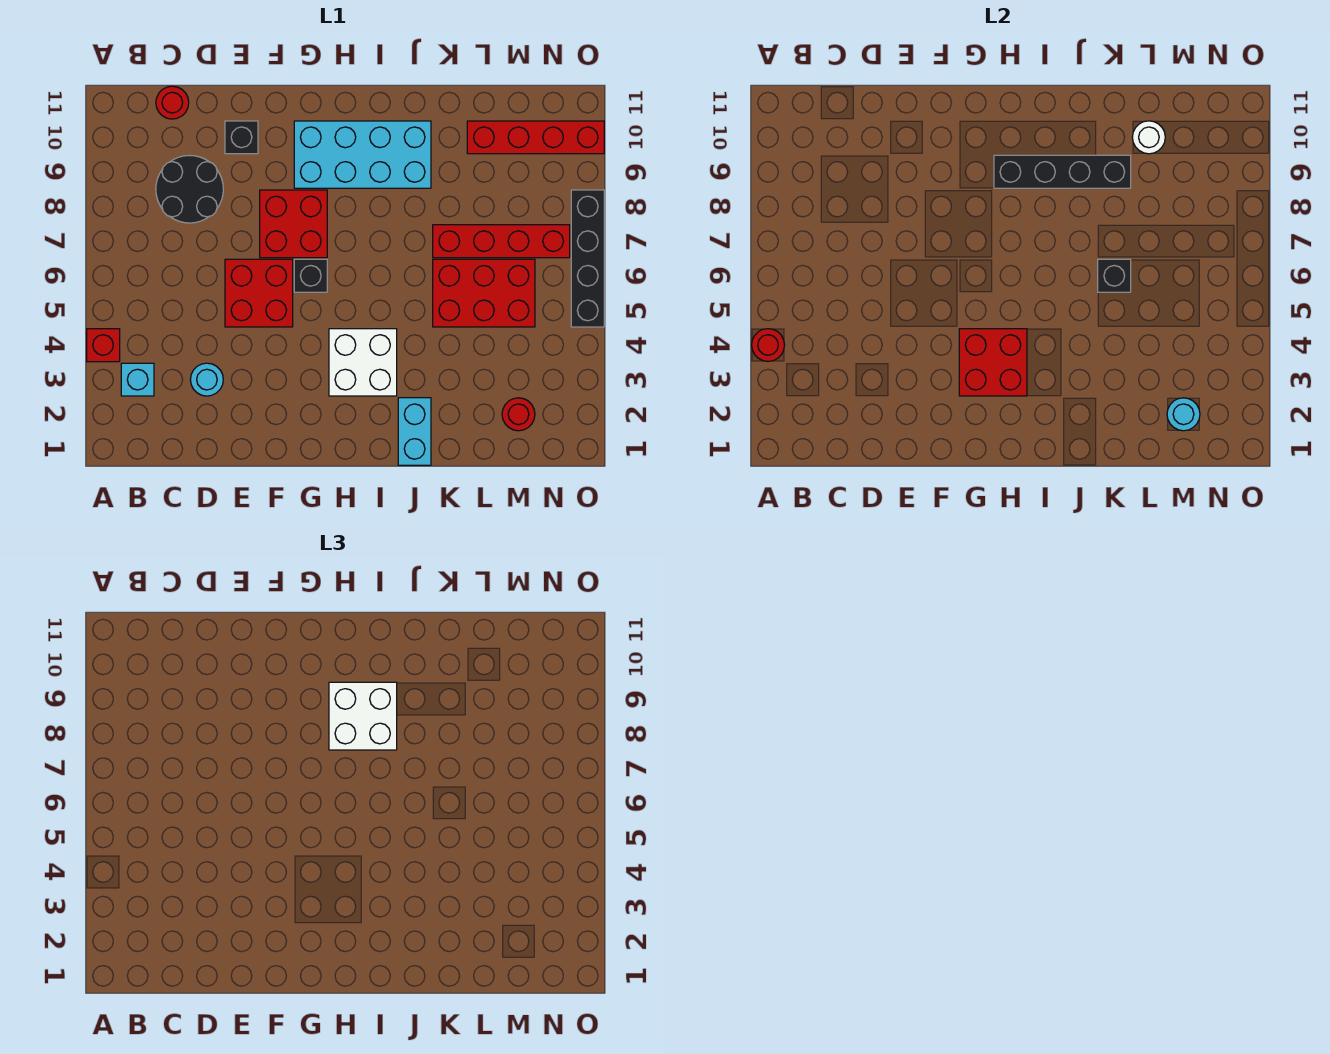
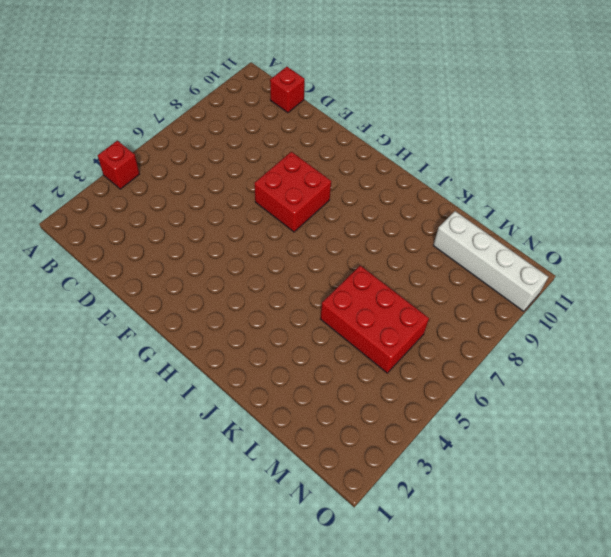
red 1x1 brick [270,67,305,113] -> red 1x1 round brick [156,86,189,119]
white 1x4 brick [433,211,548,311] -> red 1x4 brick [467,121,604,154]
none -> cyan 1x1 brick [121,363,154,396]
none -> black 2x2 round brick [156,155,223,223]
none -> cyan 1x1 round brick [190,363,223,396]

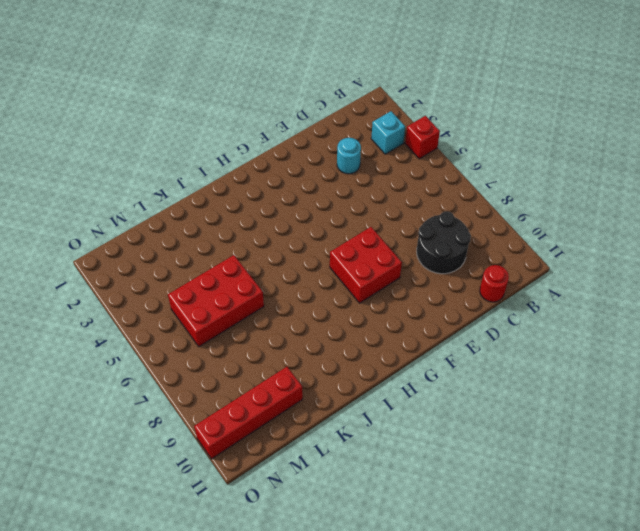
none -> red 2x2 brick [225,259,293,327]
none -> black 1x1 brick [225,121,258,154]
none -> black 1x1 brick [294,259,327,292]

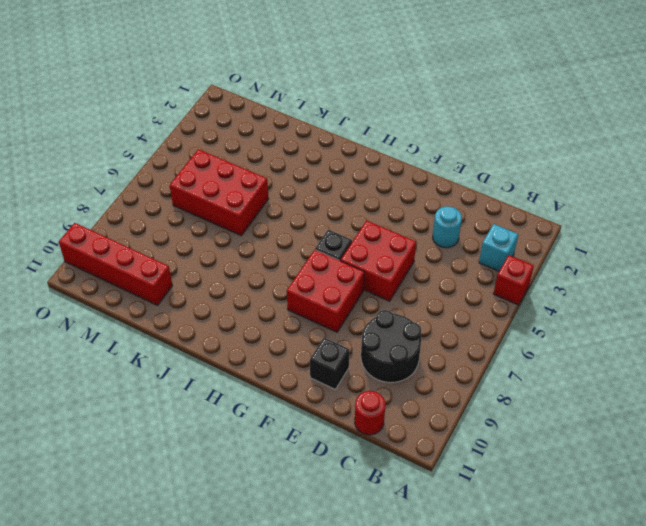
none -> cyan 2x4 brick [294,121,431,188]
none -> white 2x2 brick [329,329,397,396]
none -> cyan 1x2 brick [398,398,431,465]

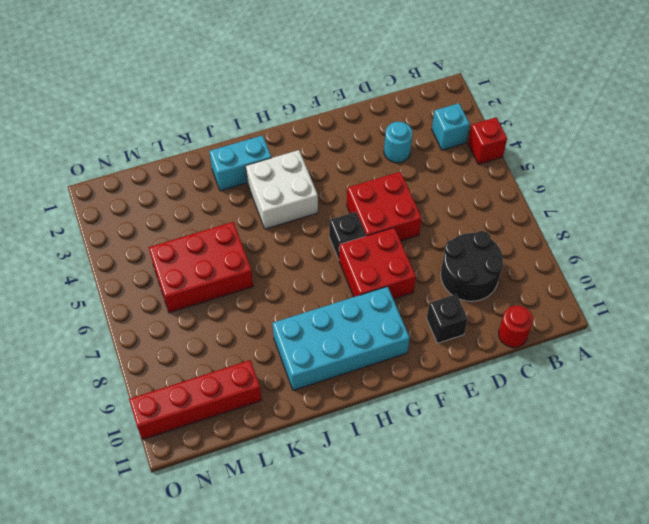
cyan 1x2 brick [209,135,271,191] -> cyan 1x2 brick turned to [398,398,431,465]
none -> red 1x4 brick [433,225,570,258]
none -> red 1x1 round brick [502,398,535,431]
none -> black 1x4 brick [571,190,604,327]

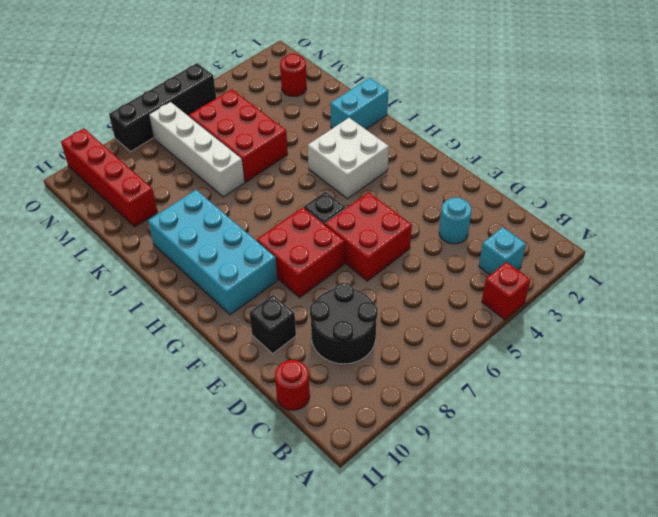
white 1x4 brick [149,102,245,197] -> red 1x4 brick [433,225,570,258]
none -> red 1x1 round brick [752,329,784,361]
none -> red 2x2 brick [959,329,1027,396]
none -> black 1x4 brick [994,155,1131,188]

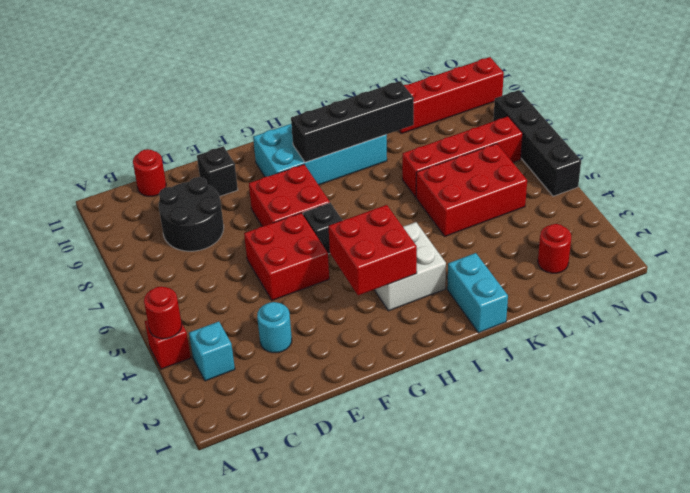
none -> black 1x1 brick [1098,259,1131,292]
none -> white 1x1 round brick [1132,121,1165,154]
none -> cyan 1x1 round brick [1167,398,1200,431]

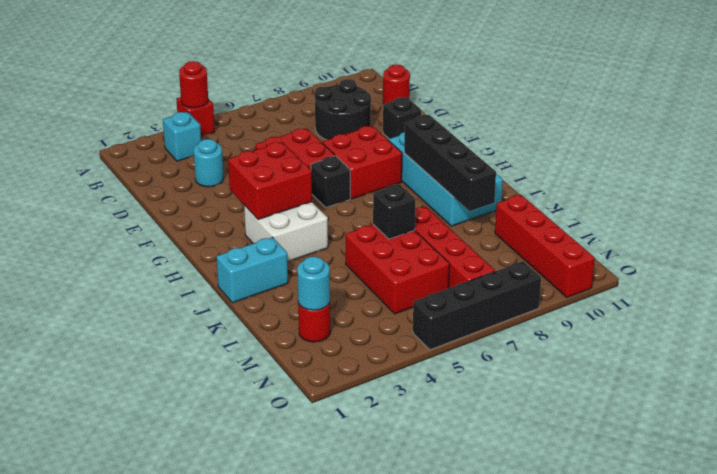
none -> white 1x1 round brick [1132,121,1165,154]
none -> white 2x2 brick [329,682,397,750]

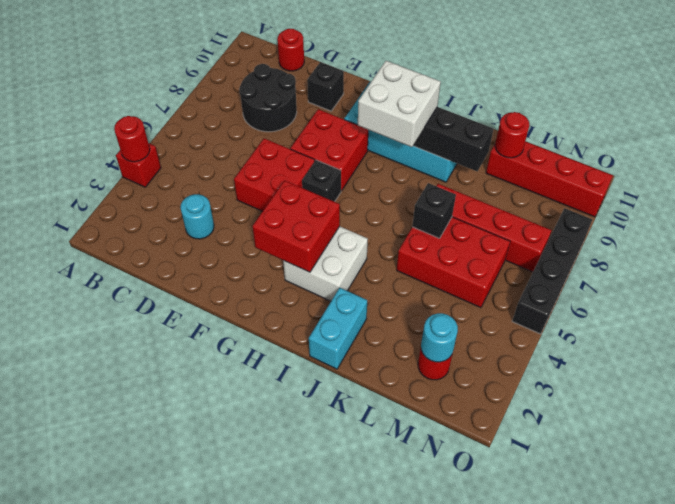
red 1x1 round brick [495,112,529,158] -> white 1x1 round brick [1132,121,1165,154]
none -> cyan 1x1 brick [121,363,154,396]

